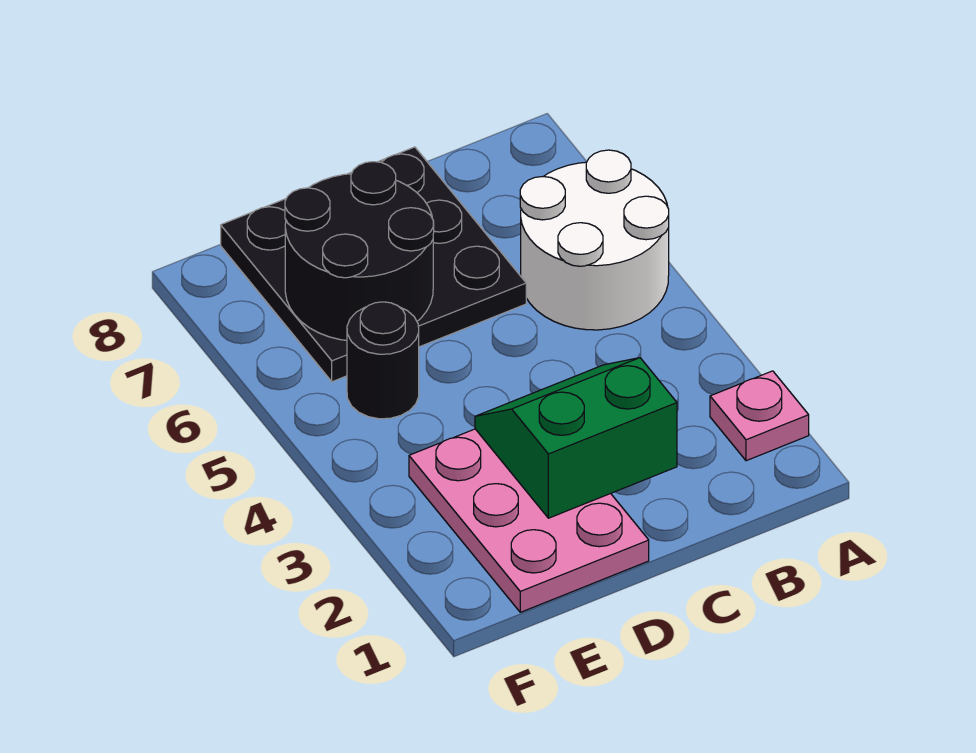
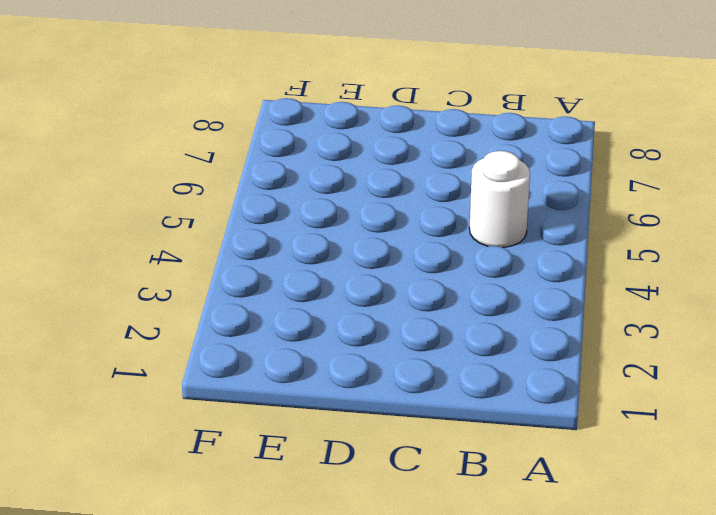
white 1x1 round brick [469,151,530,247] -> white 2x2 round brick [520,150,669,330]
none -> pink 1x1 plate [710,371,809,461]
none -> black 3x3 plate [221,147,526,382]

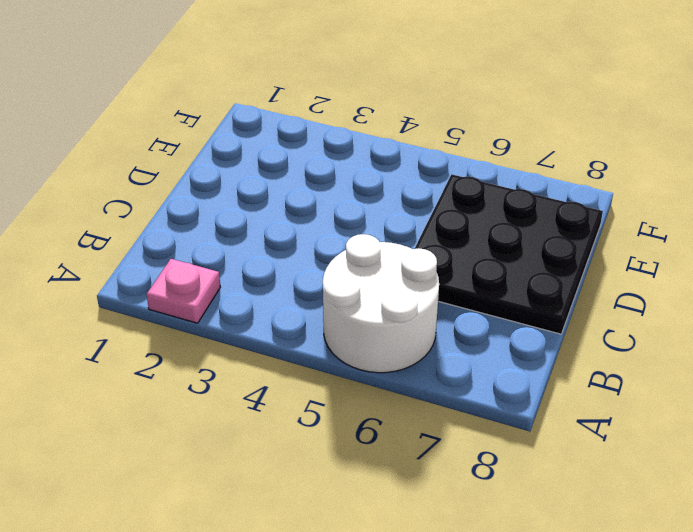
none -> pink 2x3 plate [409,429,649,612]
none -> black 1x1 round brick [347,302,419,419]

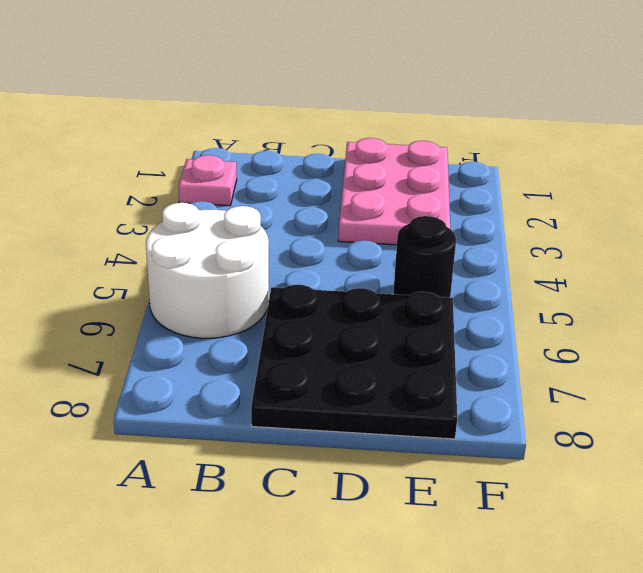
none -> green 2x2 slope [475,358,677,518]
none -> black 2x2 round brick [285,162,434,340]

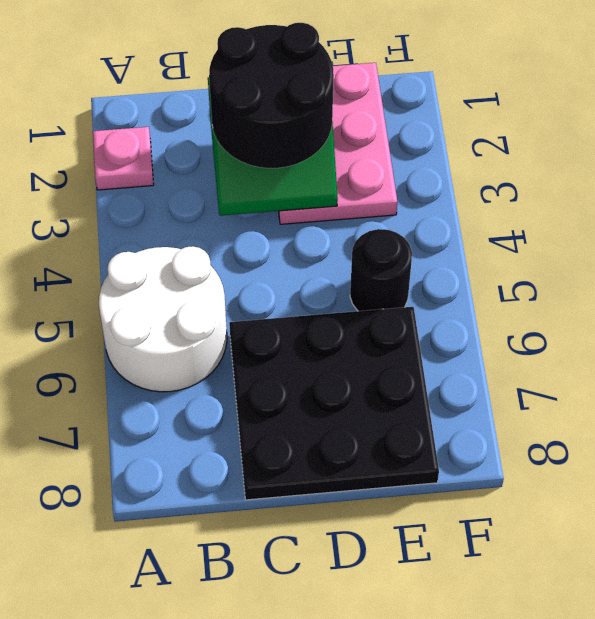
black 2x2 round brick [209,23,334,168] -> black 2x2 round brick moved to [285,162,434,340]

